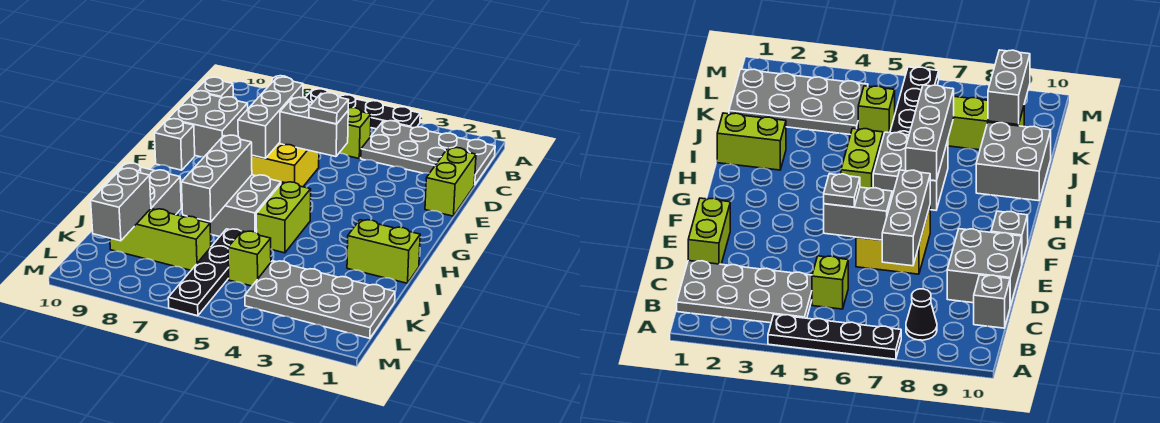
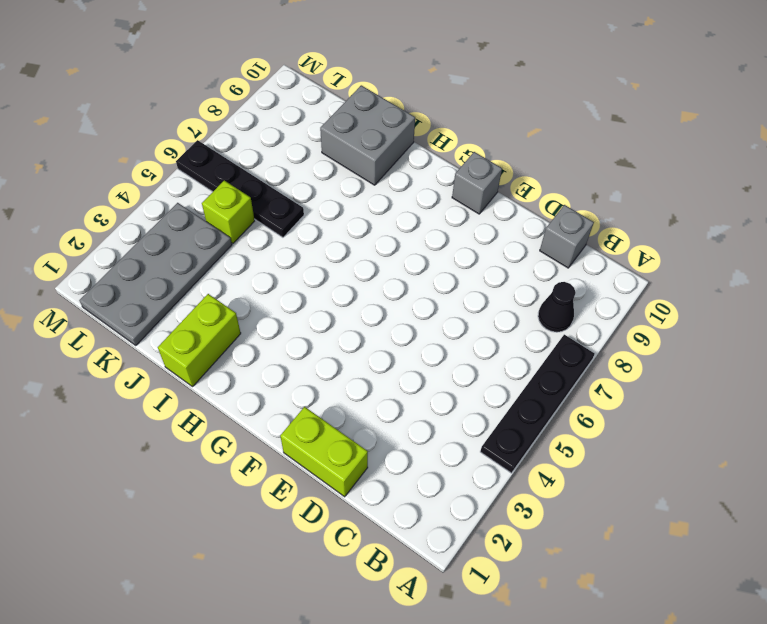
none -> grey 2x4 plate [361,121,495,185]
none -> lime 1x1 brick [340,108,371,158]
none -> grey 2x2 brick [169,91,248,157]

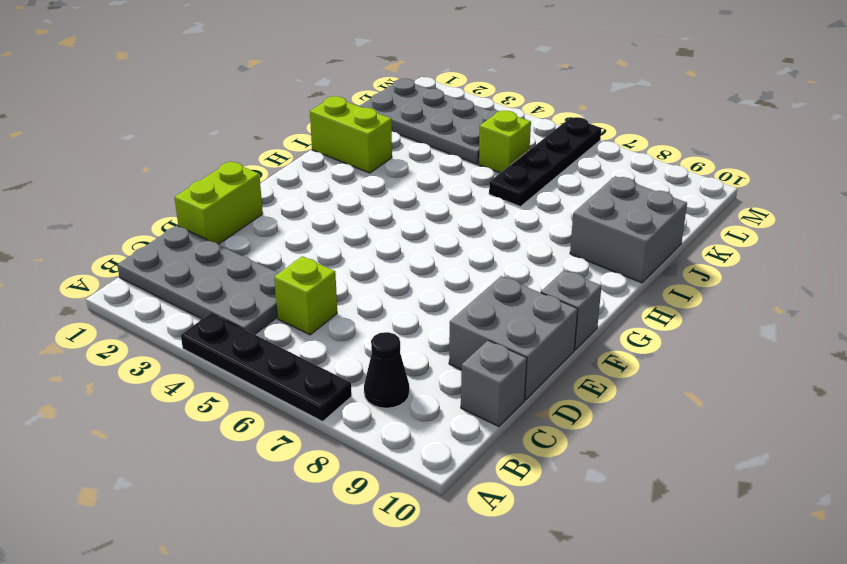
none -> yellow 2x2 brick [252,142,319,187]
none -> lime 1x2 brick [256,182,311,253]
none -> grey 2x2 brick [198,175,281,237]

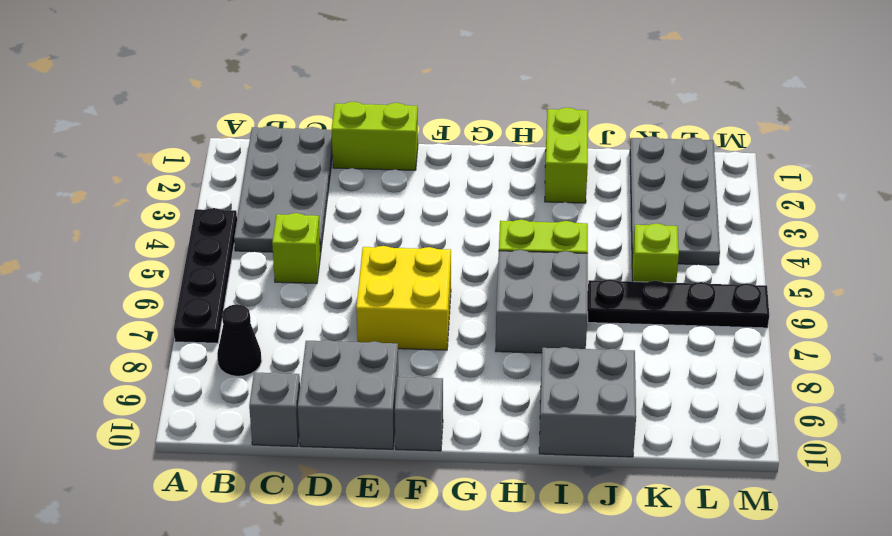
none -> lime 1x3 brick [110,209,211,270]
none -> grey 1x3 brick [238,77,303,158]
none -> grey 1x2 brick [280,97,348,157]

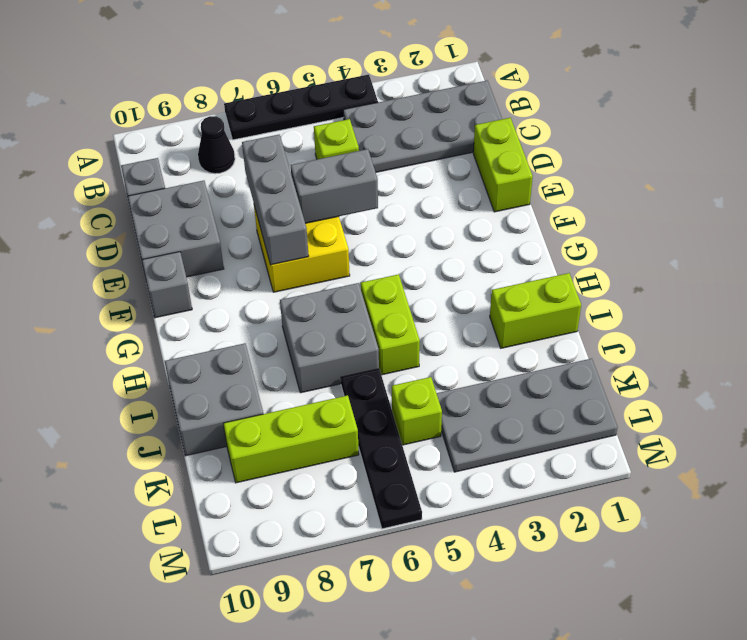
none -> grey 1x3 brick [181,135,252,222]
none -> grey 1x2 brick [91,168,151,241]
none -> grey 1x1 plate [309,93,348,124]

